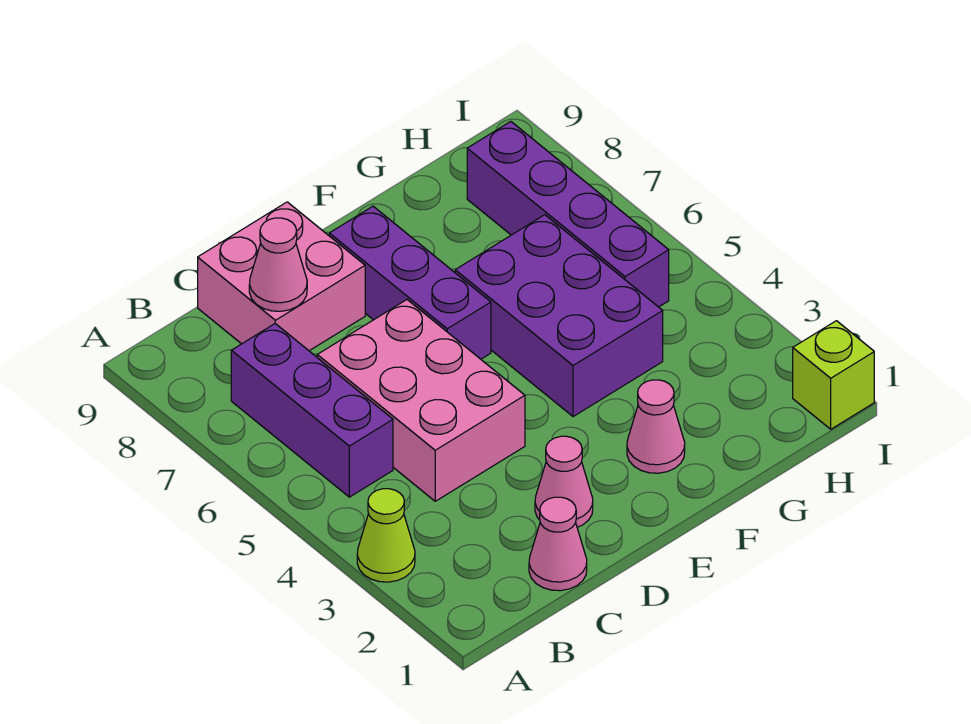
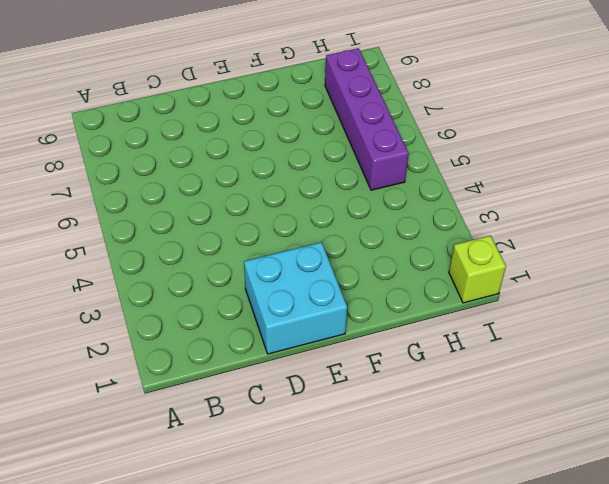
cyan 2x2 brick [244,242,347,354] -> pink 1x1 cone [535,436,593,527]
none -> lime 1x1 cone [357,489,415,582]
none -> purple 1x3 brick [231,324,393,497]
none -> pink 1x1 cone [529,497,587,591]

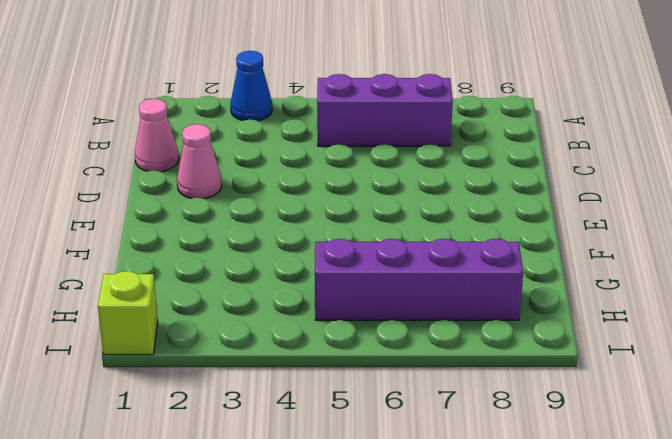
blue 1x1 cone [231,51,272,121] -> lime 1x1 cone [357,489,415,582]
none -> pink 2x3 brick [317,300,525,501]
none -> pink 2x2 brick [198,202,365,351]
none -> purple 1x3 brick [329,206,491,359]

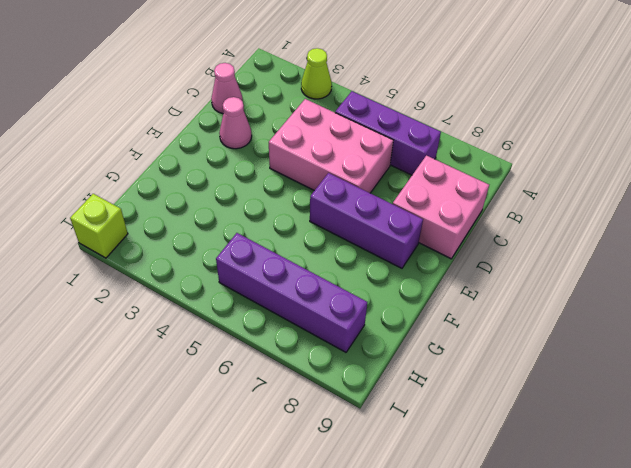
none -> pink 1x1 cone [627,380,685,473]
none -> purple 2x3 brick [455,215,663,417]
none -> pink 1x1 cone [249,218,307,311]

